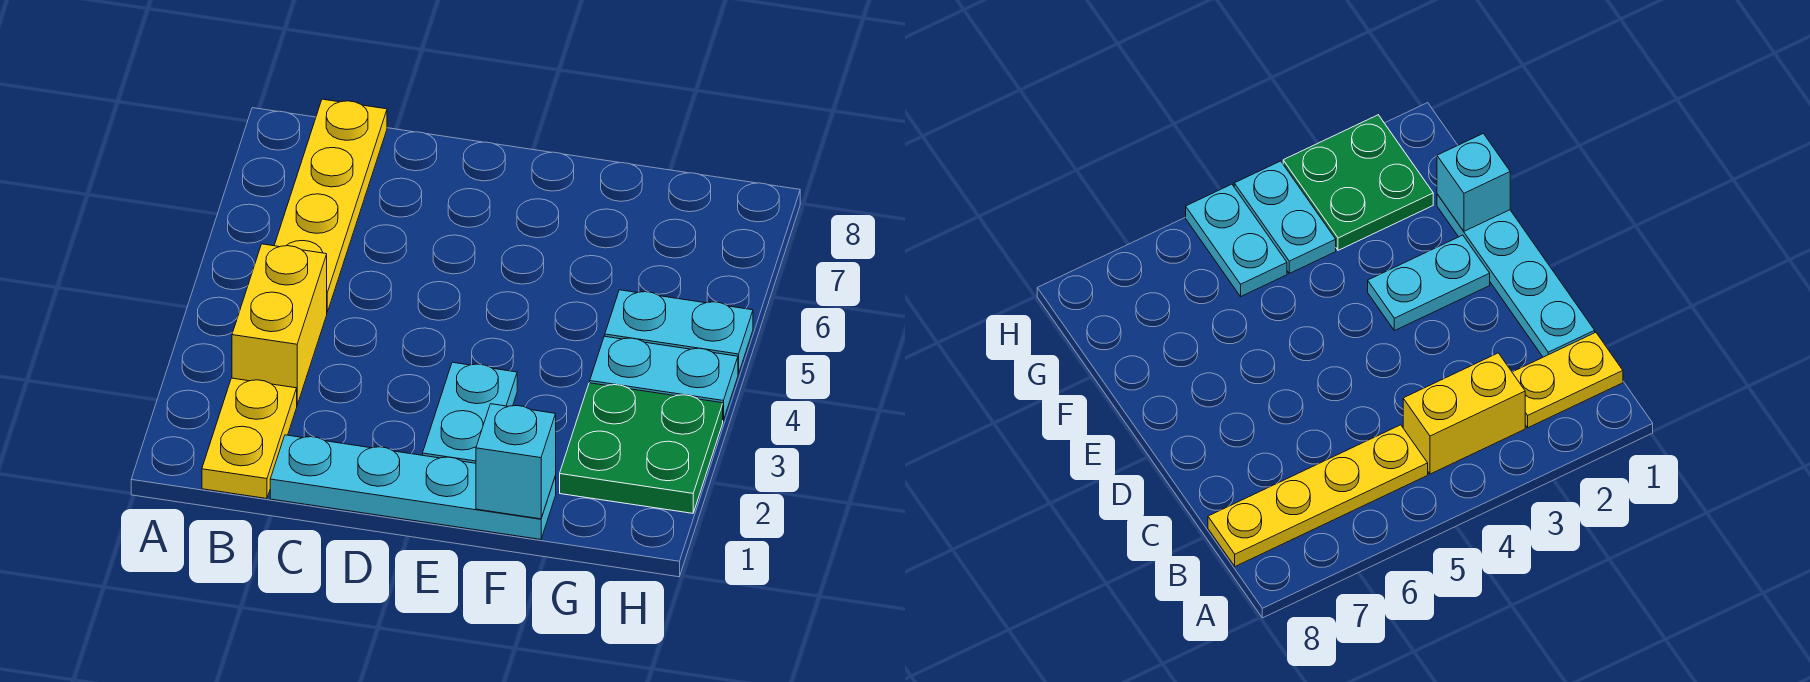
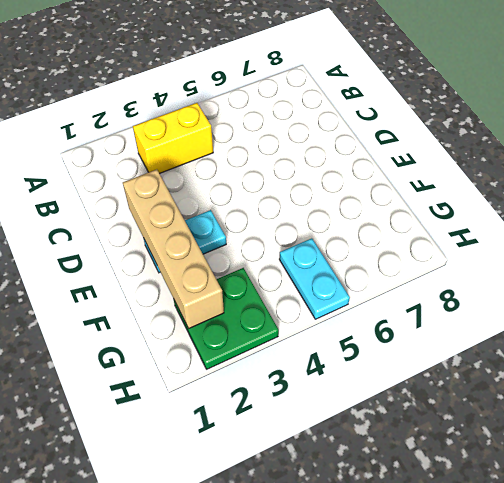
tan 1x4 brick [123,169,224,329] -> none
none -> yellow 1x2 plate [202,378,297,499]
none -> yellow 1x4 plate [274,99,387,312]

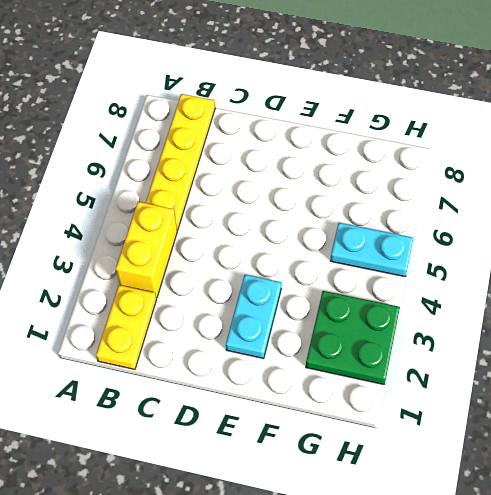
none -> cyan 1x4 plate [270,435,556,539]
none -> cyan 1x2 plate [590,336,738,420]

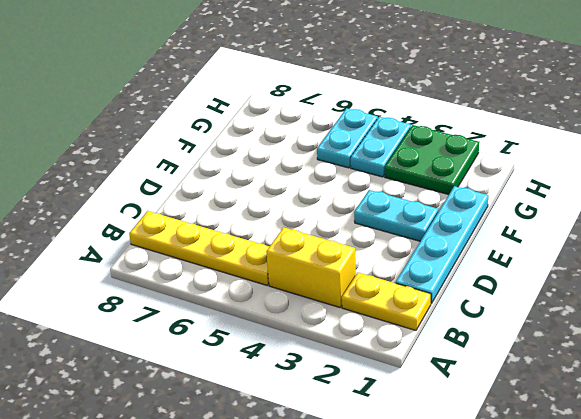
none -> cyan 1x1 brick [476,404,556,519]

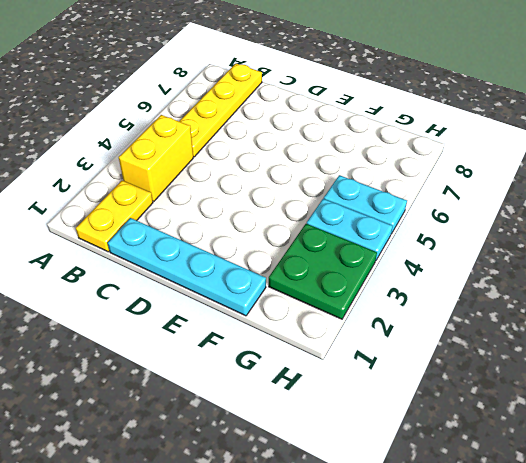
none -> cyan 1x2 plate [423,362,517,463]
none -> cyan 1x1 brick [476,404,556,519]

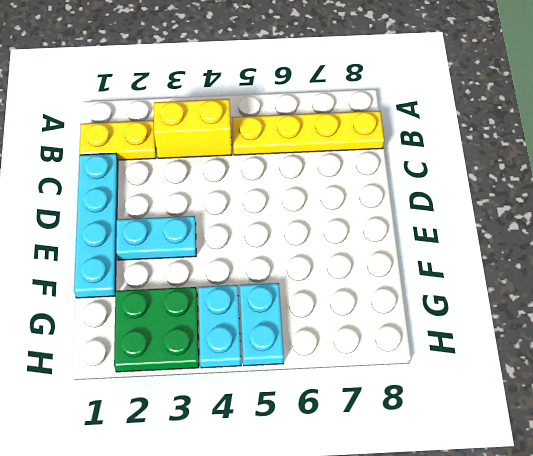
none -> cyan 1x1 brick [476,404,556,519]

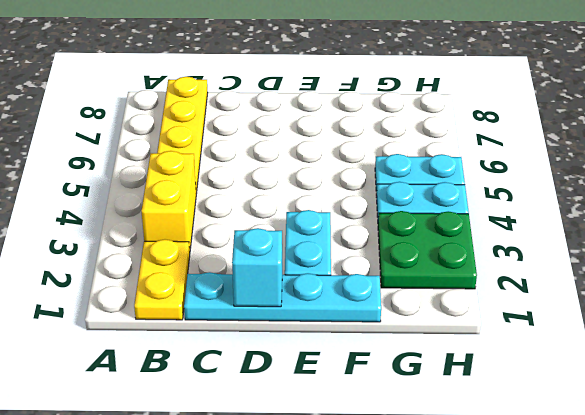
cyan 1x1 brick [232,228,282,307] -> cyan 1x1 brick moved to [476,404,556,519]

